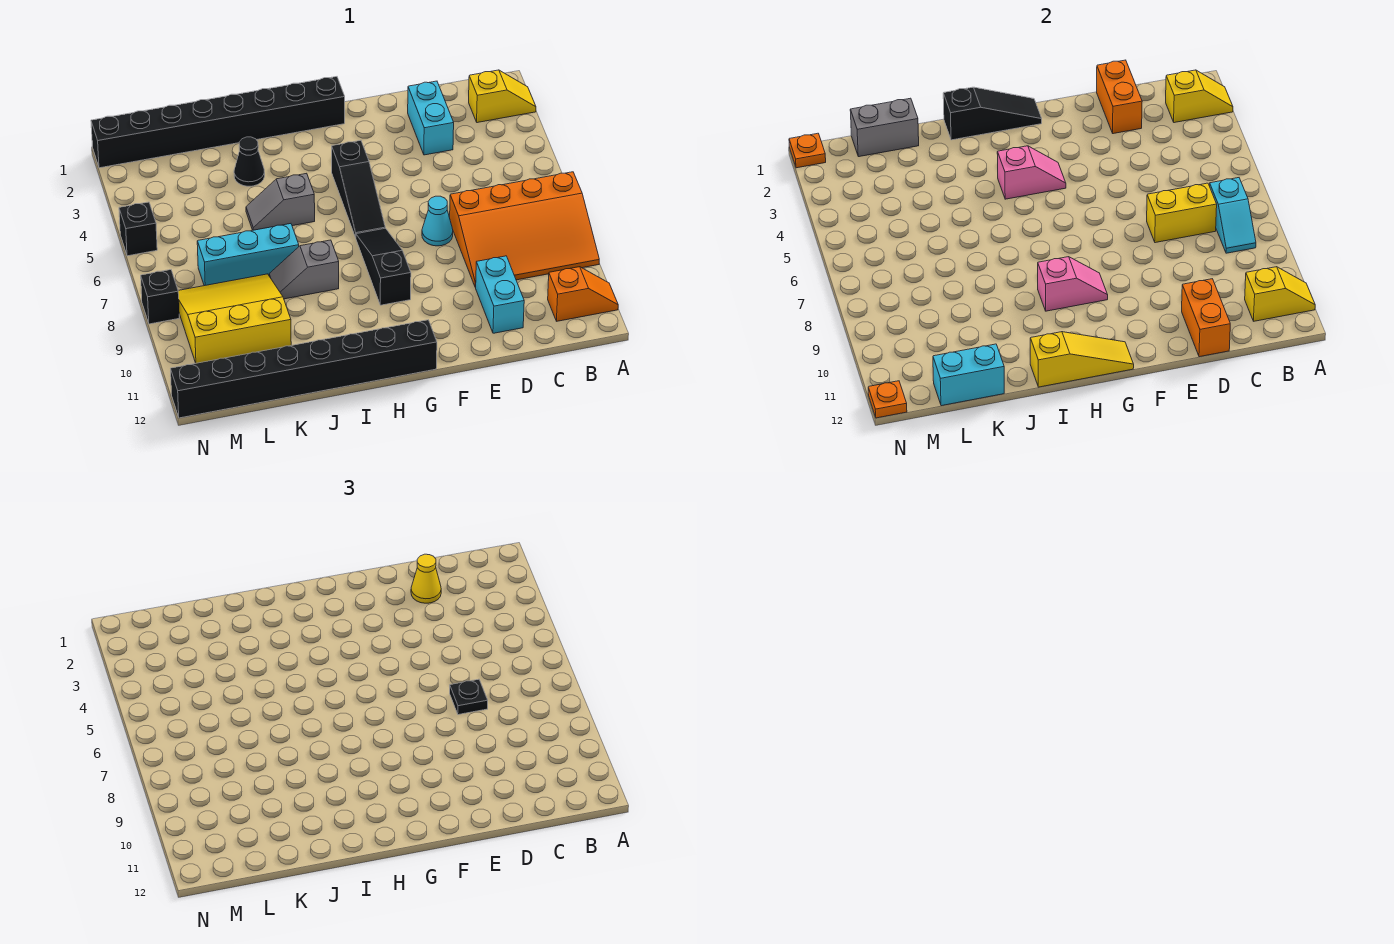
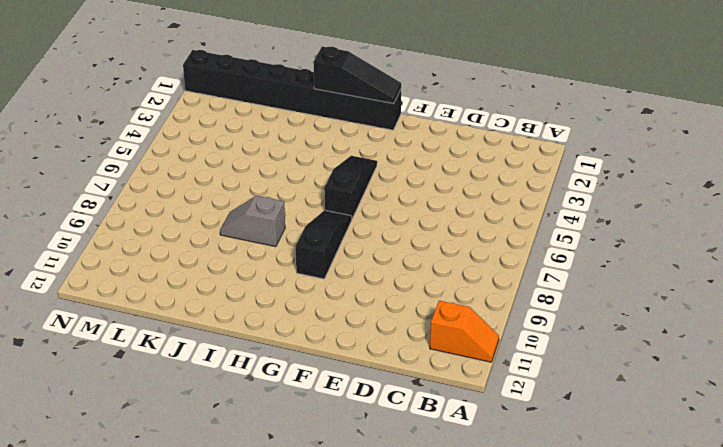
black 1x3 slope [324,156,377,219] -> black 1x3 slope turned to [332,140,385,237]
none -> yellow 1x2 slope [469,70,536,123]
none -> orange 3x4 slope [450,172,599,287]
none -> cyan 1x2 brick [408,81,454,155]
none -> cyan 1x2 brick [475,256,524,333]

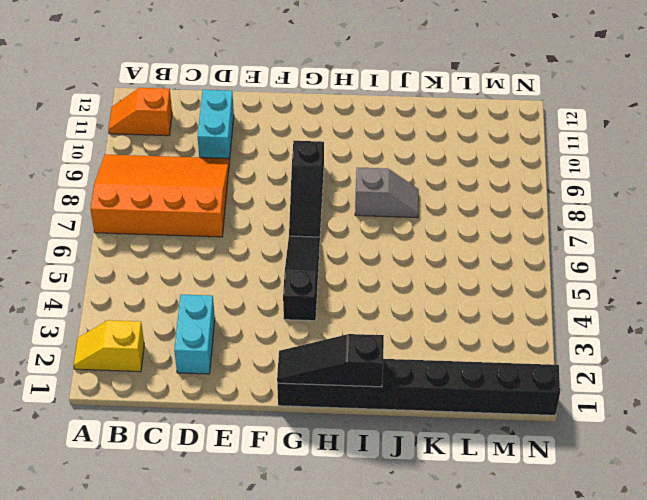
none -> cyan 1x1 cone [422,196,453,246]
none -> black 1x8 brick [171,320,437,418]
none -> grey 1x2 slope [246,173,315,230]
none -> black 1x1 cone [234,137,265,186]

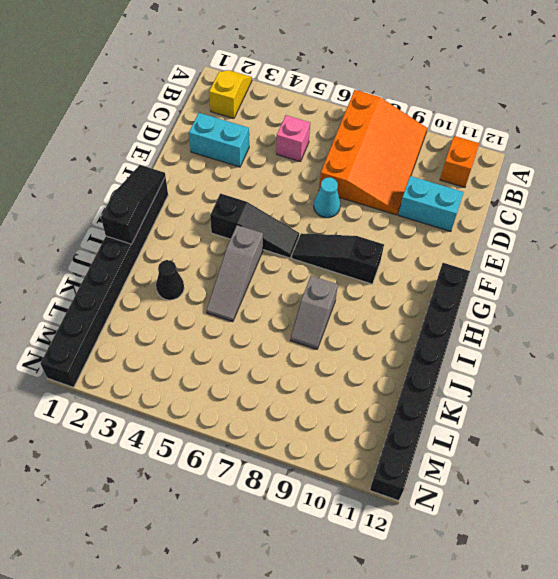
pink 1x1 brick [276,115,310,162] -> none
grey 1x3 slope [206,225,263,322] -> grey 1x2 slope [246,173,315,230]
none -> cyan 1x3 brick [197,224,299,286]
none -> yellow 3x3 slope [178,274,291,363]
none -> black 1x1 brick [119,202,157,256]
none -> black 1x1 brick [141,270,179,324]

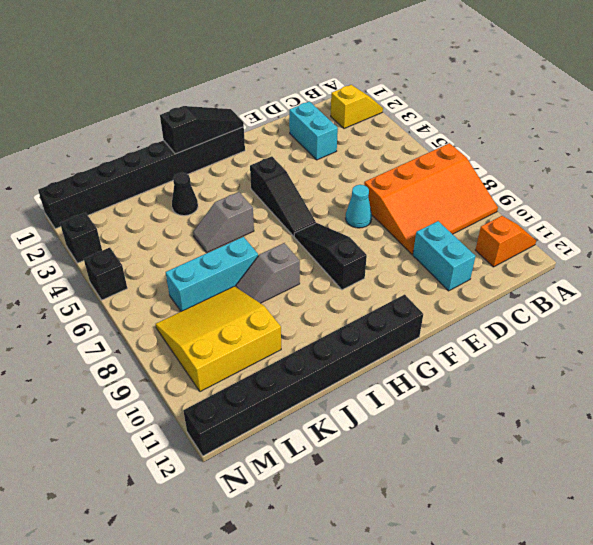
black 1x1 brick [60,212,102,263] -> black 1x1 brick moved to [141,270,179,324]
none -> yellow 1x2 slope [1166,70,1233,123]
none -> yellow 1x2 slope [1245,267,1315,321]
none -> cyan 1x2 slope [1210,178,1256,253]
none -> yellow 1x2 brick [1147,183,1217,243]

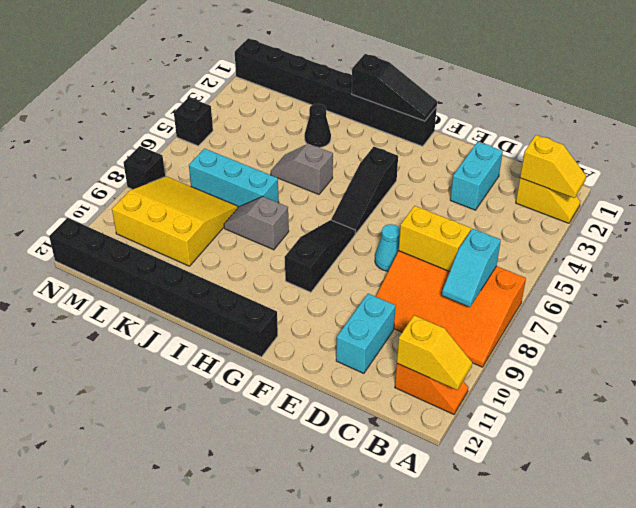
none -> orange 1x2 brick [1097,60,1142,134]
none -> orange 1x2 brick [1182,279,1230,357]
none -> pink 1x2 slope [997,146,1066,199]
none -> pink 1x2 slope [1038,257,1108,311]

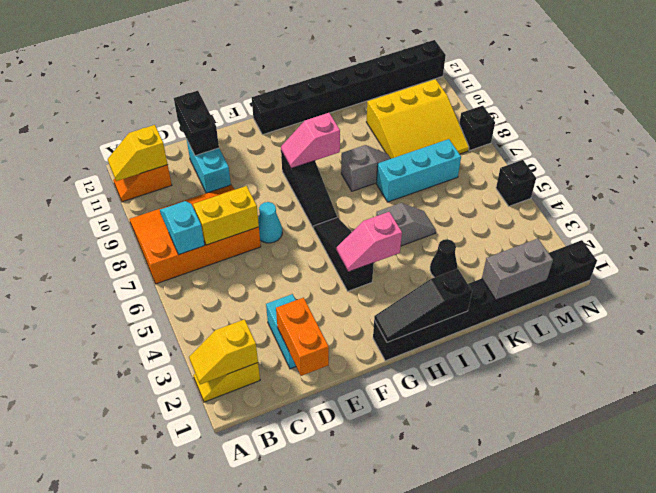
black 1x2 brick [174,91,219,156] -> orange 1x2 brick [1182,279,1230,357]
none -> yellow 1x3 slope [1030,332,1134,387]
none -> cyan 1x2 brick [933,344,1004,406]
none -> orange 1x1 plate [789,133,826,168]
none -> orange 1x1 plate [868,381,907,418]

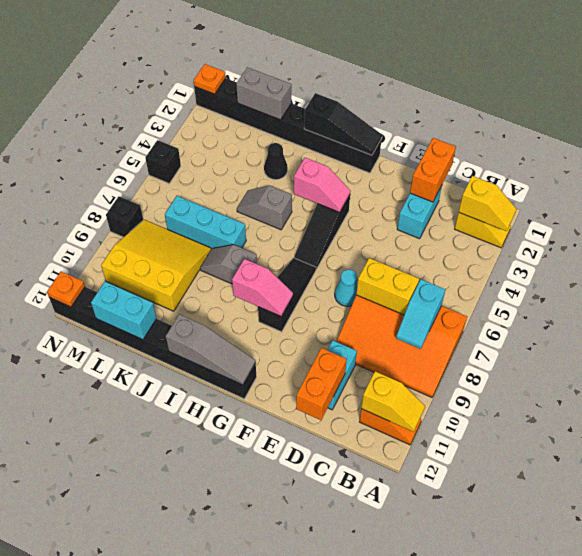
grey 1x3 slope [166,314,256,385] -> yellow 1x3 slope [1030,332,1134,387]
none -> yellow 1x1 cone [411,554,441,603]
none -> black 1x1 plate [450,679,488,715]

